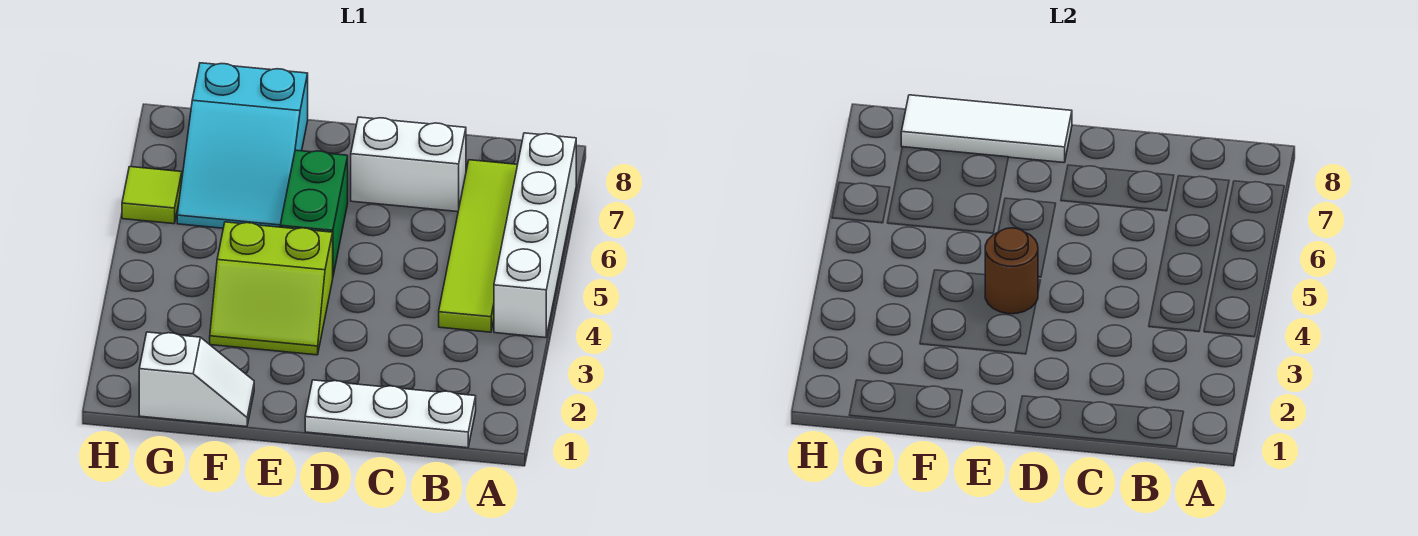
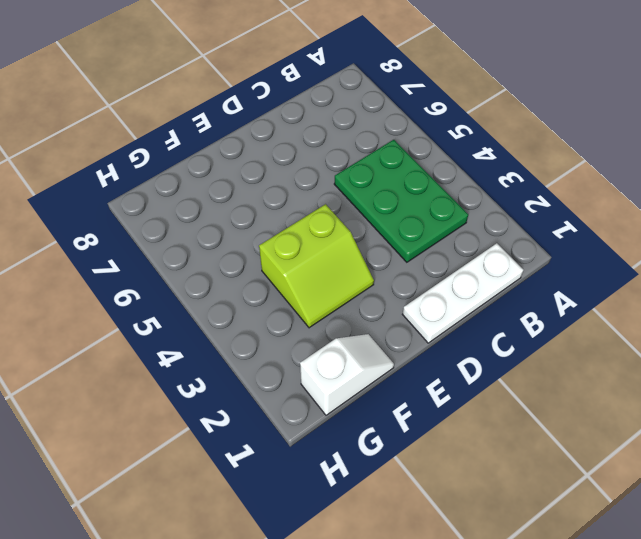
green 2x3 plate [334,140,468,262] -> lime 1x4 tile [439,160,518,332]
none -> white 1x4 brick [494,133,576,338]
none -> white 1x2 brick [351,117,466,212]

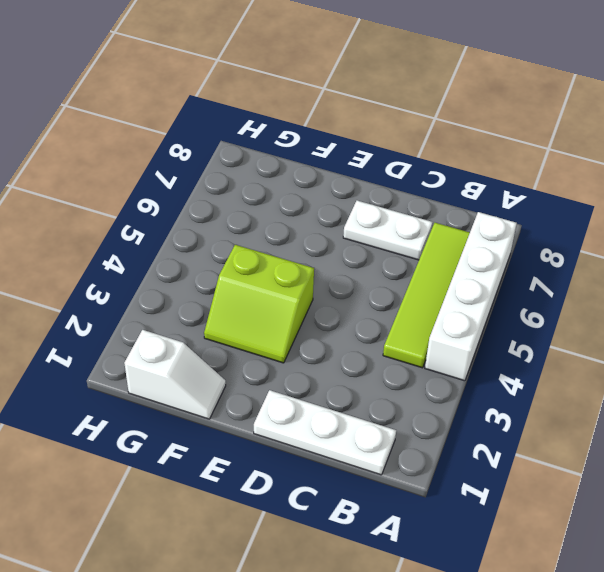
white 1x2 plate [343,201,432,260] -> white 1x2 brick [351,117,466,212]
none -> green 1x2 brick [280,150,348,275]
none -> cyan 2x3 slope [177,63,308,228]

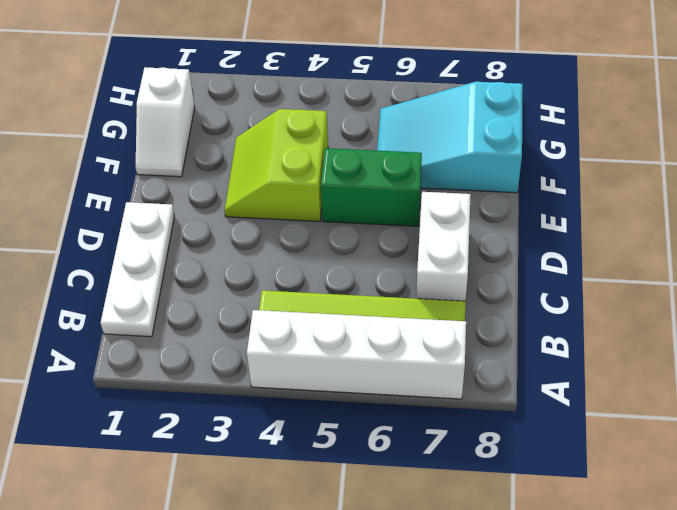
none -> lime 1x1 tile [122,167,182,224]
none -> brown 1x1 round brick [985,228,1038,314]

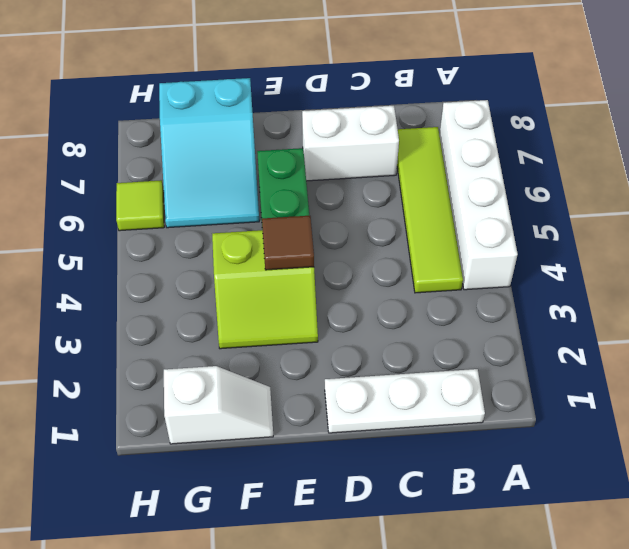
brown 1x1 tile [262,216,314,270] -> brown 1x1 round brick [985,228,1038,314]
none -> white 1x3 tile [901,95,1072,163]

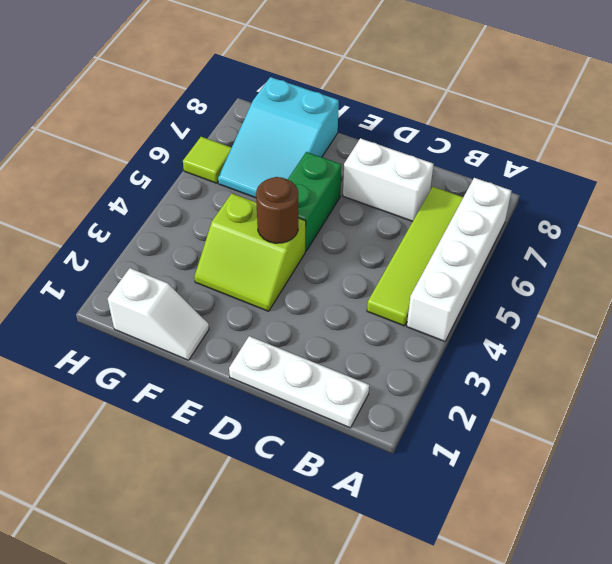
none -> white 1x3 tile [901,95,1072,163]

